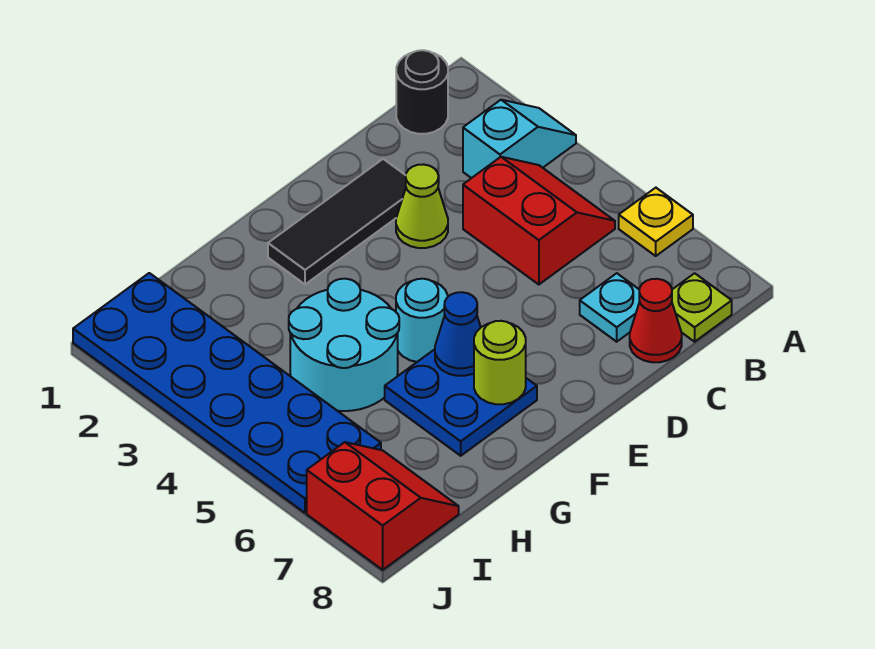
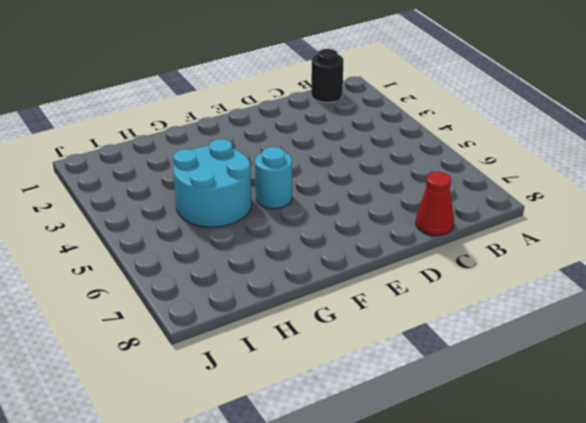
none -> cyan 1x2 slope [463,100,576,178]
none -> yellow 1x1 plate [619,188,693,256]
none -> red 2x2 slope [463,157,615,285]

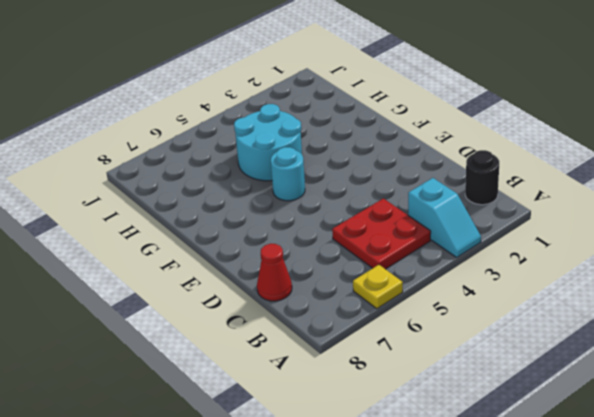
red 2x2 plate [332,198,431,269] -> red 2x2 slope [463,157,615,285]
none -> lime 1x1 plate [672,273,732,342]
none -> cyan 1x1 plate [580,273,640,342]
none -> black 1x3 tile [268,159,406,284]

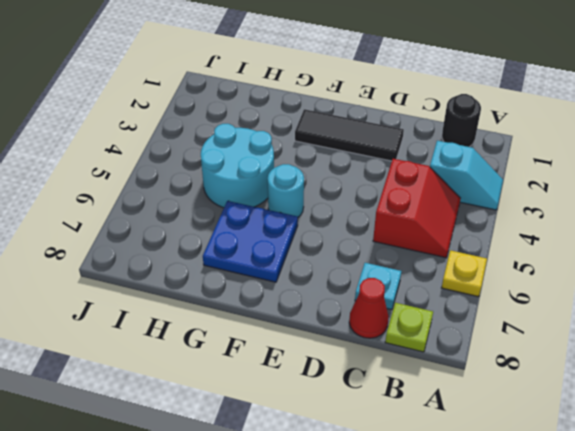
none -> lime 1x1 cone [396,164,448,248]
none -> blue 2x6 plate [73,273,381,513]
none -> red 2x2 slope [307,442,459,570]

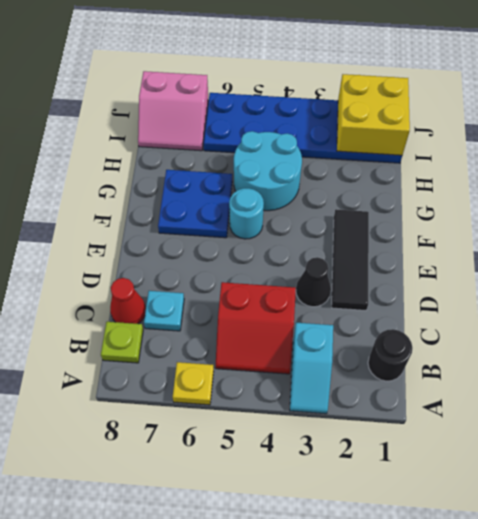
black 1x1 cone [296,257,331,307] -> lime 1x1 cone [396,164,448,248]
yellow 2x2 brick [337,74,410,155] -> none
pink 2x2 slope [138,71,209,151] -> red 2x2 slope [307,442,459,570]
none -> blue 1x1 cone [435,292,481,376]
none -> lime 1x1 round brick [474,321,526,404]

